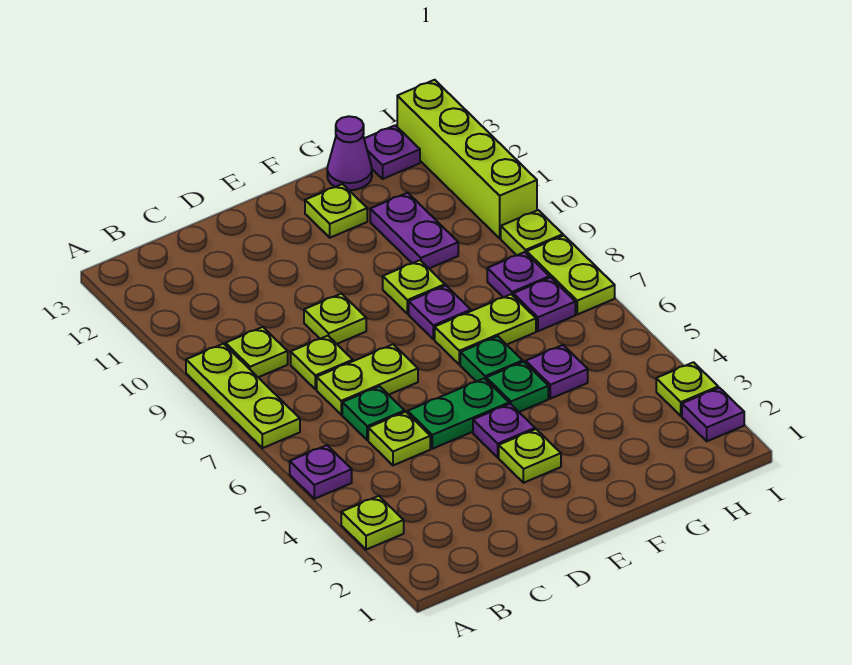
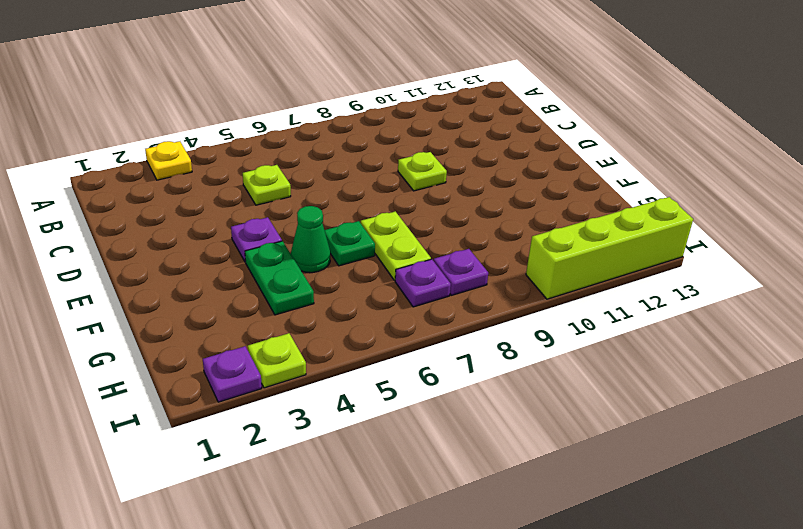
yellow 1x1 plate [145,141,192,180] -> lime 1x1 plate [341,496,404,550]
green 1x2 plate [245,241,314,315] -> green 1x2 plate moved to [408,378,509,449]
green 1x1 cone [291,206,330,273] -> green 1x1 plate [486,362,548,412]
none -> purple 1x1 plate [290,445,352,499]
none -> lime 1x3 plate [186,344,300,448]
none -> lime 1x1 plate [225,327,288,377]

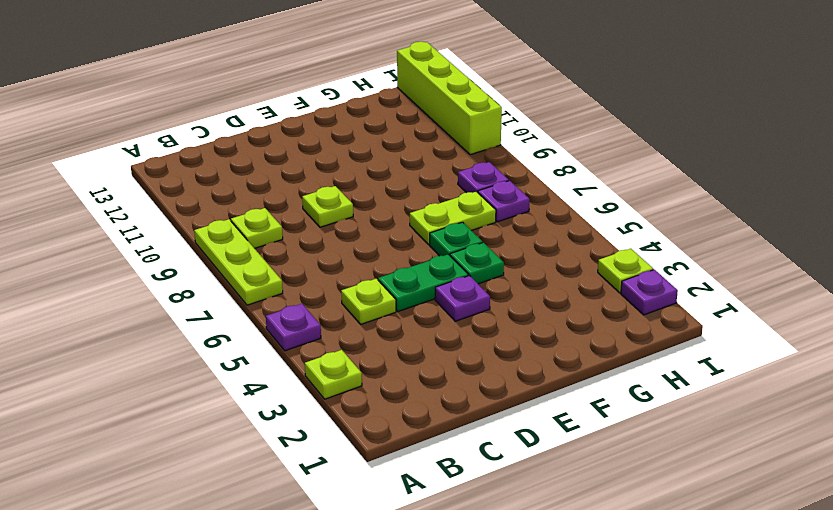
none -> green 1x1 plate [342,386,405,440]
none -> lime 1x2 plate [317,344,418,415]
none -> lime 1x1 plate [291,336,353,389]

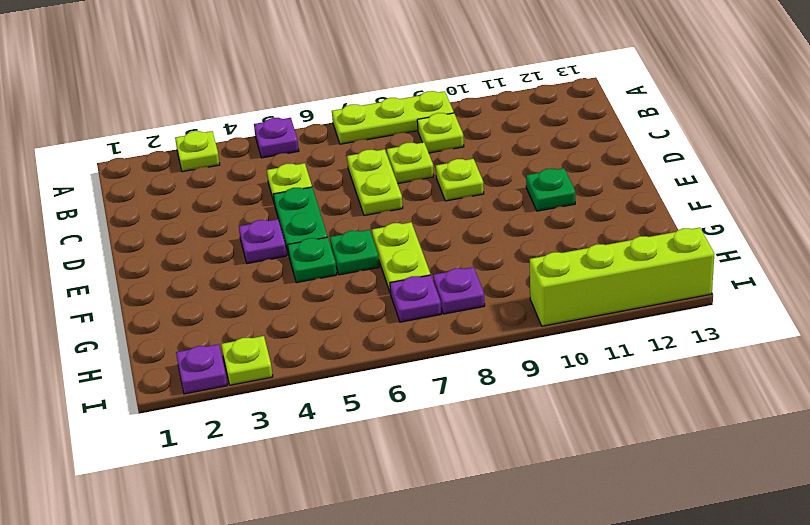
green 1x1 plate [526,168,575,211] -> green 1x1 plate moved to [342,386,405,440]
none -> lime 1x1 plate [499,429,561,483]
none -> purple 1x1 plate [409,286,471,339]
none -> lime 1x1 plate [383,260,445,314]

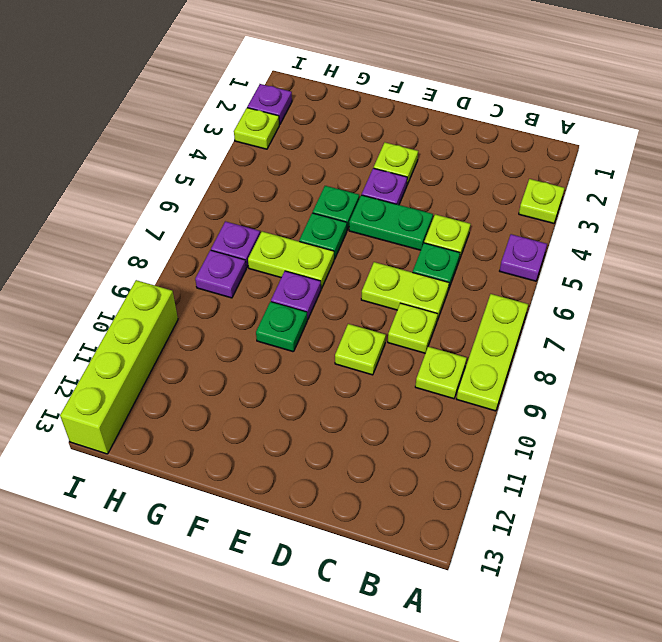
green 1x1 plate [256,302,307,352] -> lime 1x1 plate [383,260,445,314]
none -> lime 1x1 plate [305,184,367,238]
none -> purple 1x1 plate [526,345,588,399]
none -> purple 1x2 plate [370,193,458,268]

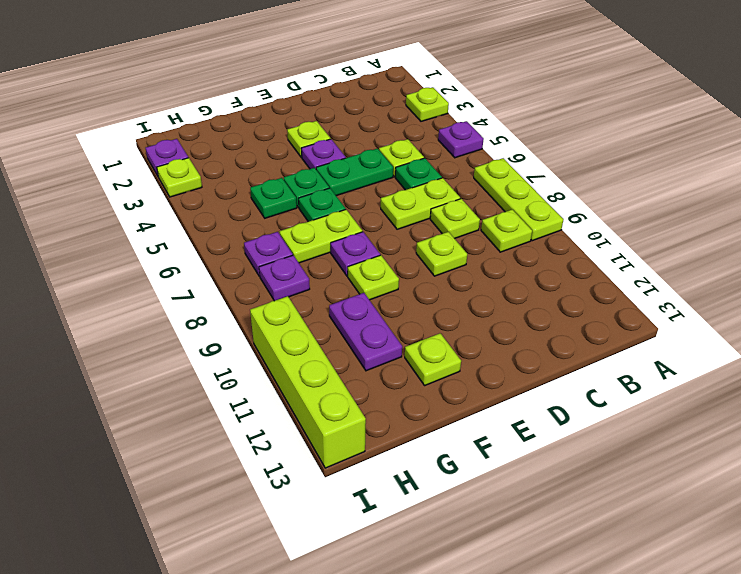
green 1x1 plate [250,178,297,218] -> purple 1x1 plate [526,345,588,399]
none -> purple 1x1 cone [327,116,372,190]
none -> purple 1x1 plate [364,125,420,179]
none -> lime 1x2 plate [527,236,615,314]

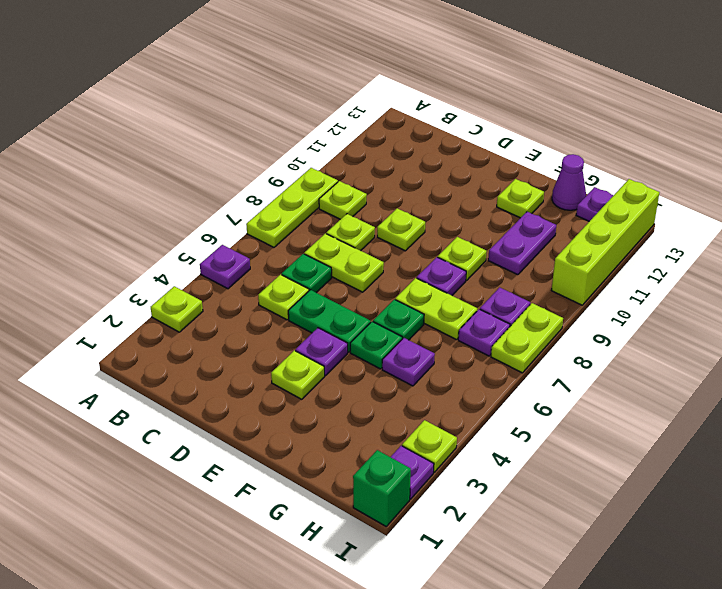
green 1x1 brick [353,450,411,526] -> none
none -> lime 1x1 plate [501,210,563,255]

